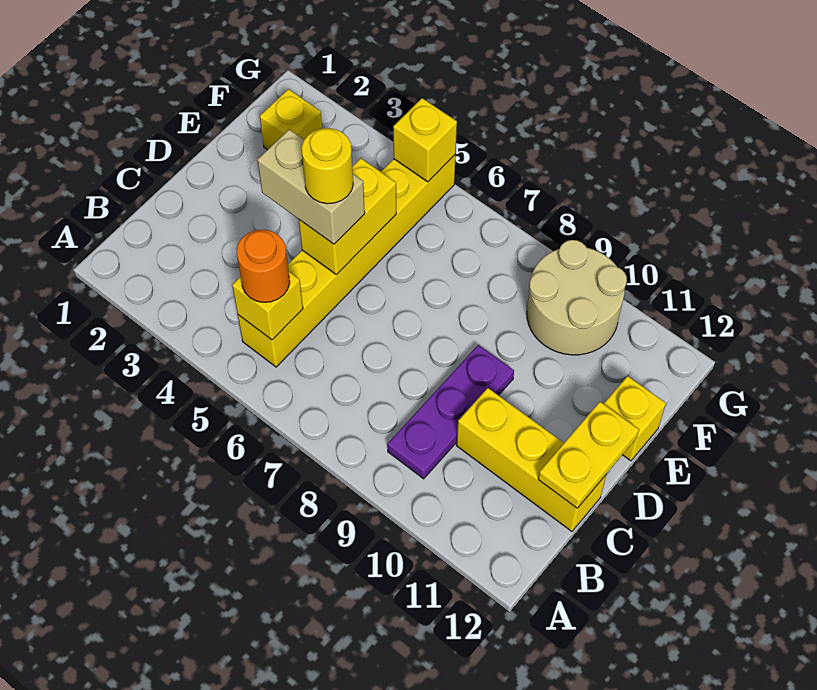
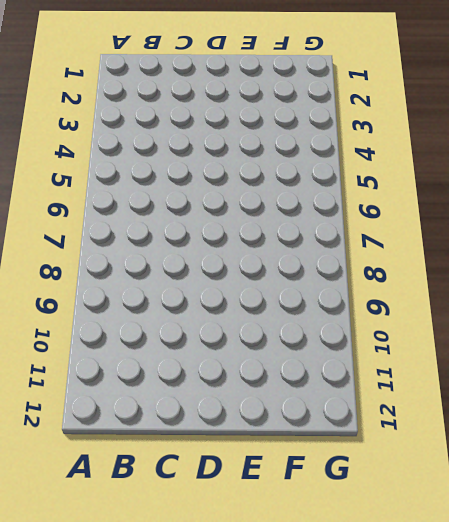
none -> yellow 1x6 brick [238,154,456,367]
none -> purple 1x3 plate [387,345,514,479]
none -> yellow 1x3 brick [457,388,606,531]

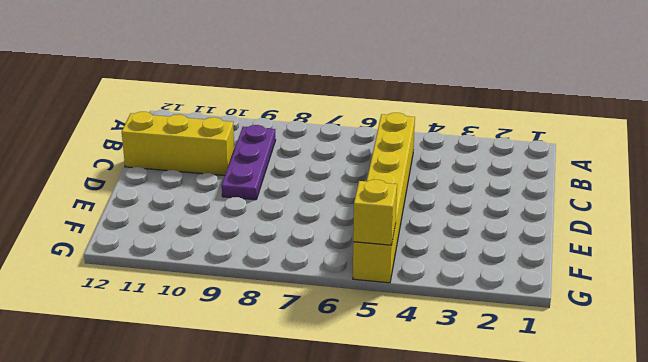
none -> yellow 1x1 brick [604,376,666,461]
none -> yellow 1x1 brick [260,89,322,150]
none -> tan 2x2 round brick [527,240,627,355]

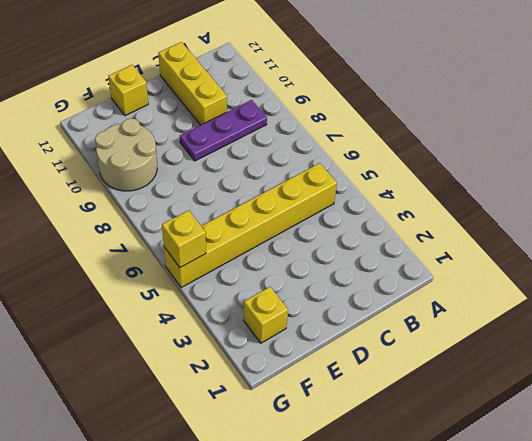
none -> yellow 1x1 brick [232,272,303,340]
none -> yellow 1x2 plate [538,402,639,508]
none -> yellow 1x2 brick [299,158,396,275]

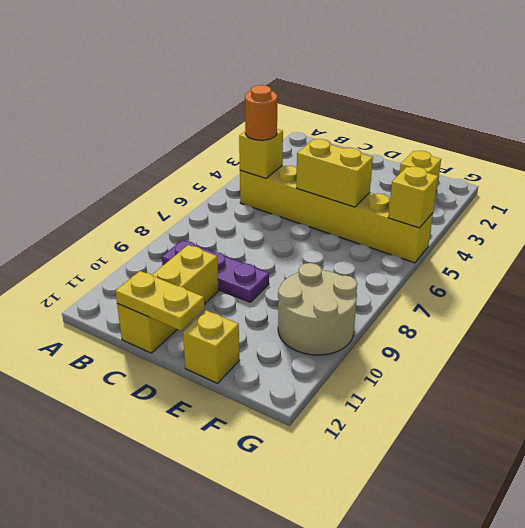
none -> tan 1x2 brick [257,130,365,244]
none -> yellow 1x1 round brick [302,128,353,204]

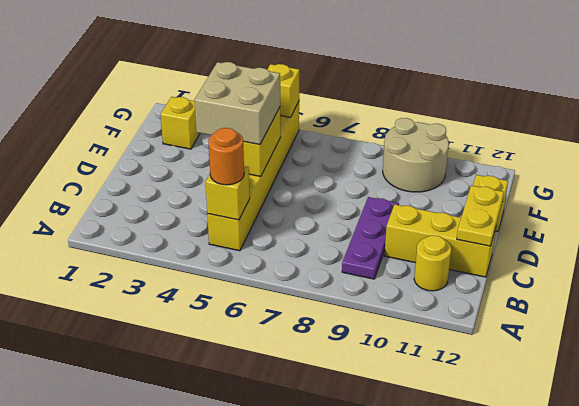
yellow 1x1 round brick [414,235,451,291] -> yellow 1x1 round brick moved to [302,128,353,204]
tan 2x2 brick [195,62,280,145] -> tan 1x2 brick [257,130,365,244]

